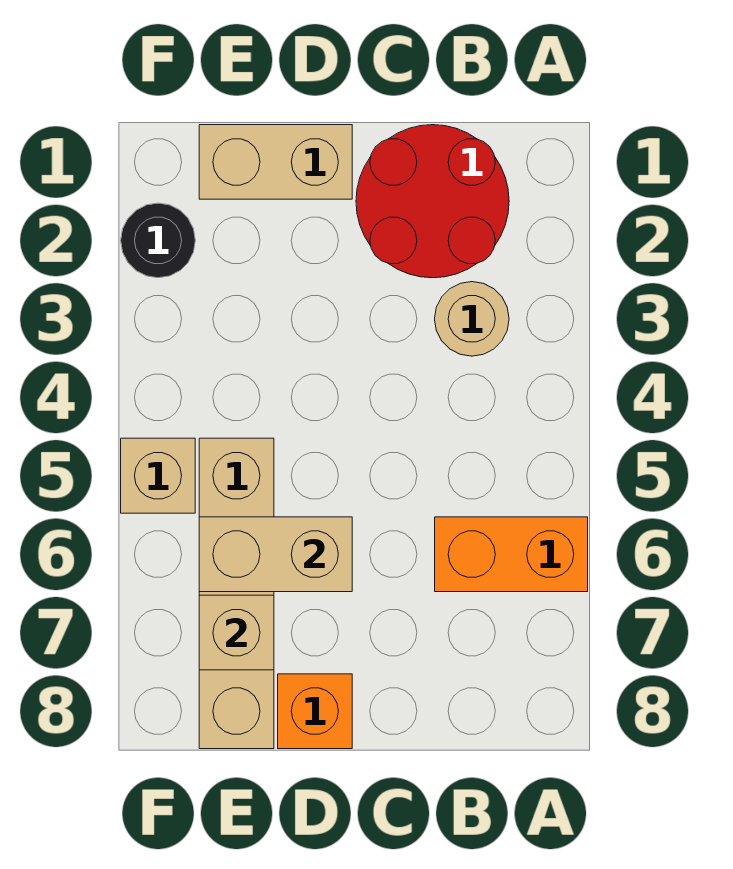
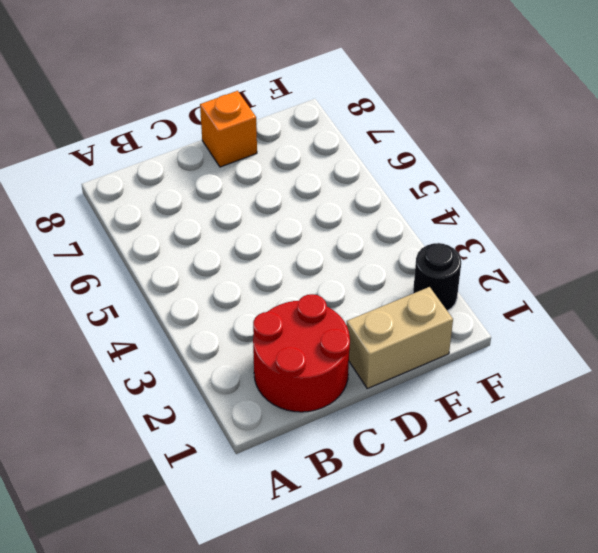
none -> orange 1x2 brick [435,517,588,592]
none -> tan 1x1 round brick [435,282,509,356]

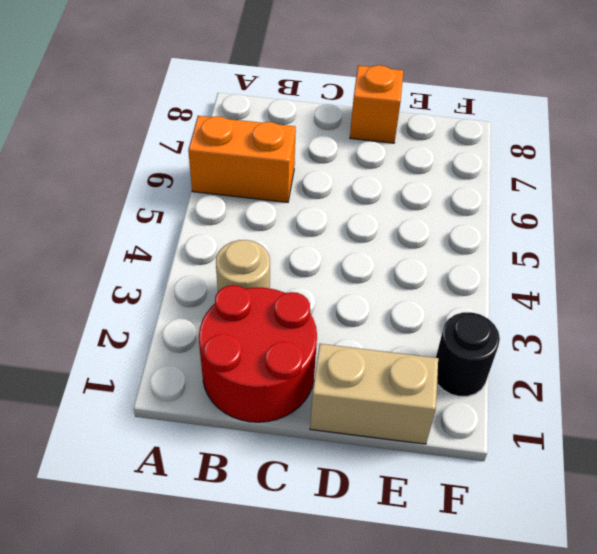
none -> tan 1x4 brick [199,438,274,749]
none -> tan 1x1 brick [121,438,195,513]

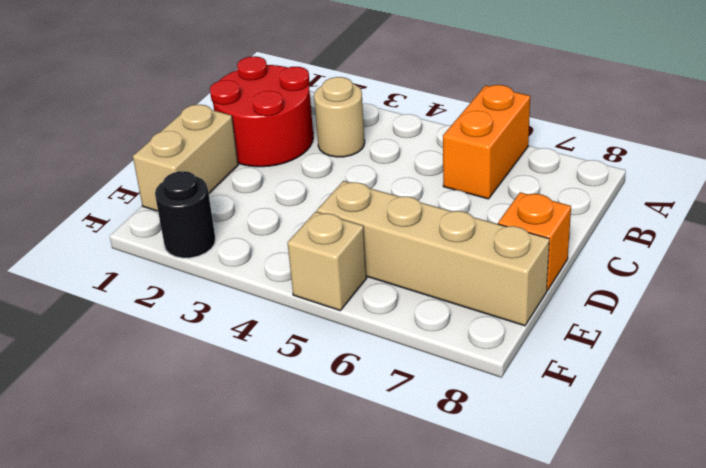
none -> tan 1x2 brick [199,517,352,592]
none -> tan 1x1 brick [199,595,274,670]

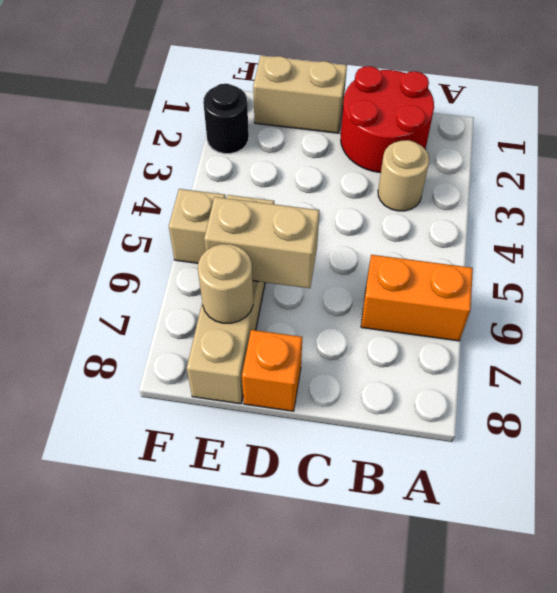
tan 1x1 round brick [198,244,253,323] -> tan 1x1 brick [199,595,274,670]

